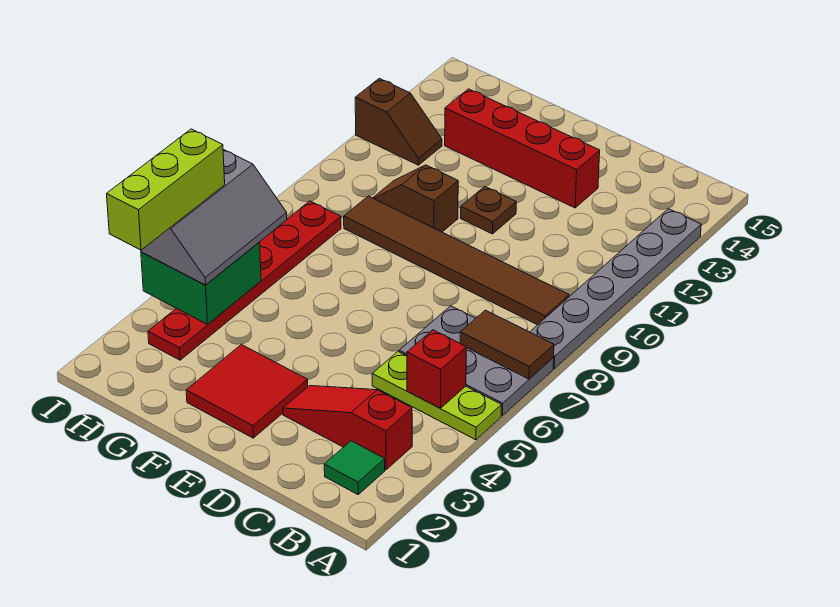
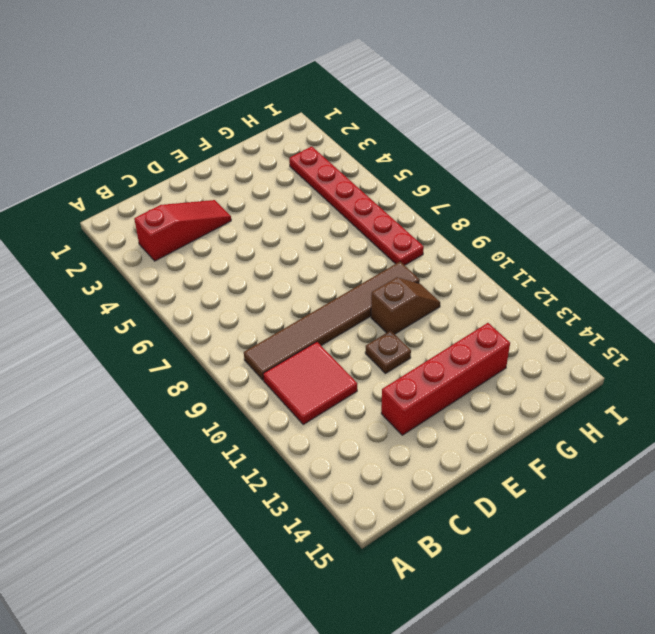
red 2x2 tile [263,342,357,424] -> red 2x2 tile moved to [186,345,308,438]
none -> lime 1x3 plate [372,352,501,440]
none -> grey 2x3 plate [399,306,554,416]
none -> grey 1x6 plate [530,209,701,369]

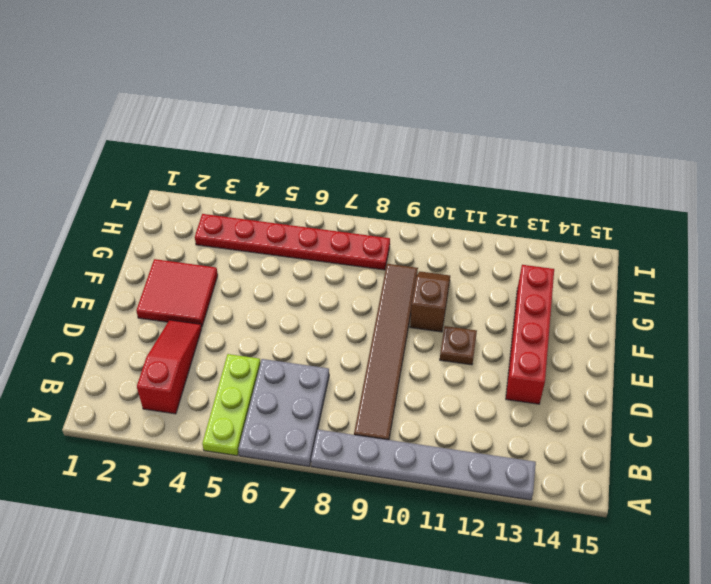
none -> green 1x1 tile [324,441,385,494]
none -> brown 1x2 slope [355,78,442,165]
none -> brown 1x2 tile [460,310,554,379]

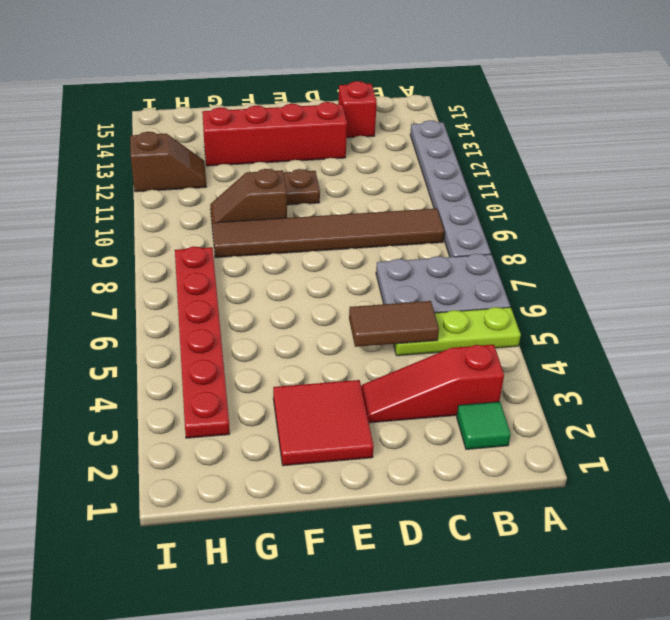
brown 1x2 tile [349,301,439,347] -> brown 1x2 tile moved to [460,310,554,379]
red 1x1 brick [338,81,377,138] -> red 1x1 brick moved to [407,330,466,408]
none -> green 2x2 brick [141,242,261,324]
none -> grey 2x3 slope [141,150,287,285]
none -> lime 1x3 brick [107,129,225,250]

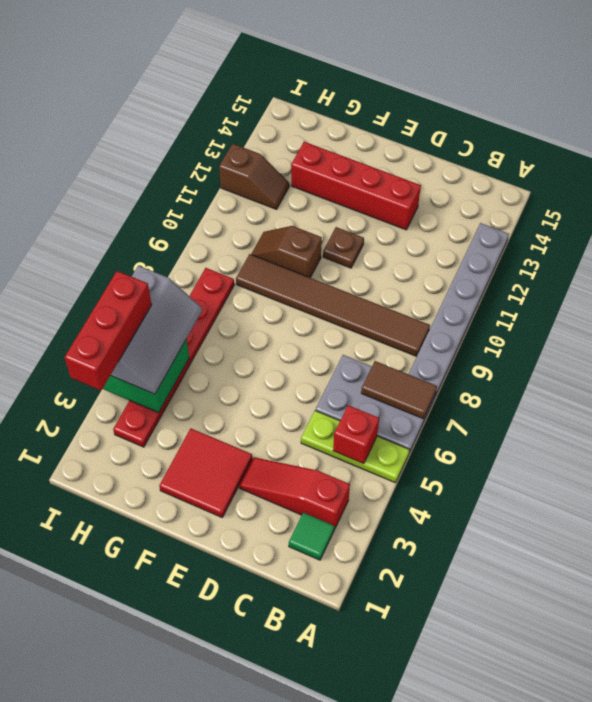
red 1x3 brick [65,271,152,390] -> lime 1x3 brick [107,129,225,250]

